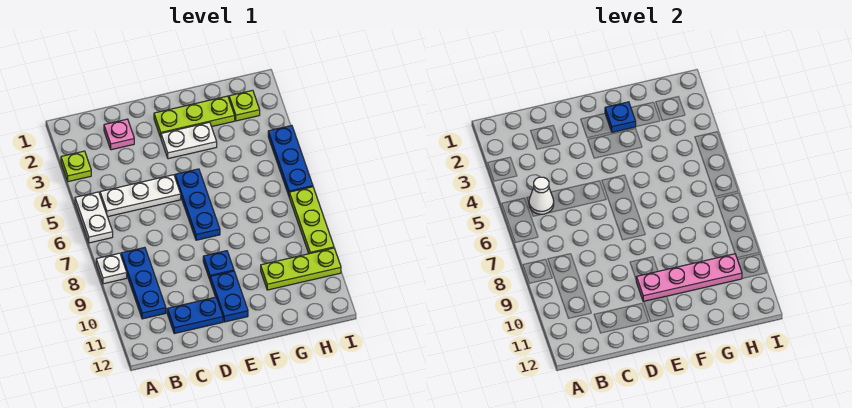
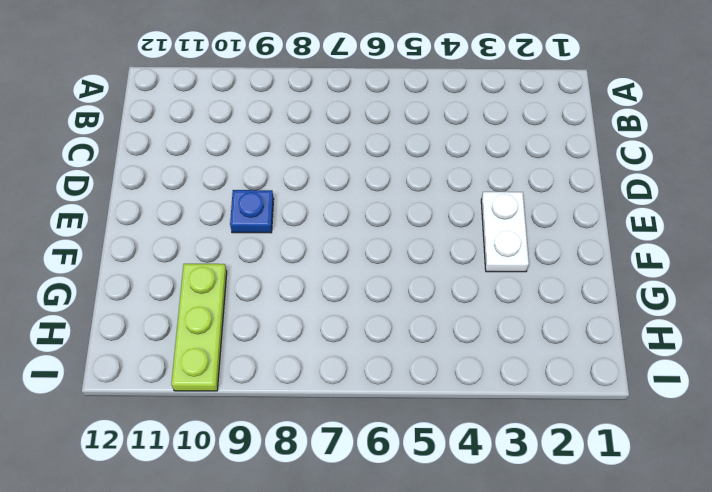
none -> lime 1x1 plate [61,151,91,182]
none -> white 1x2 plate [75,192,113,243]
none -> white 1x1 plate [96,253,127,284]

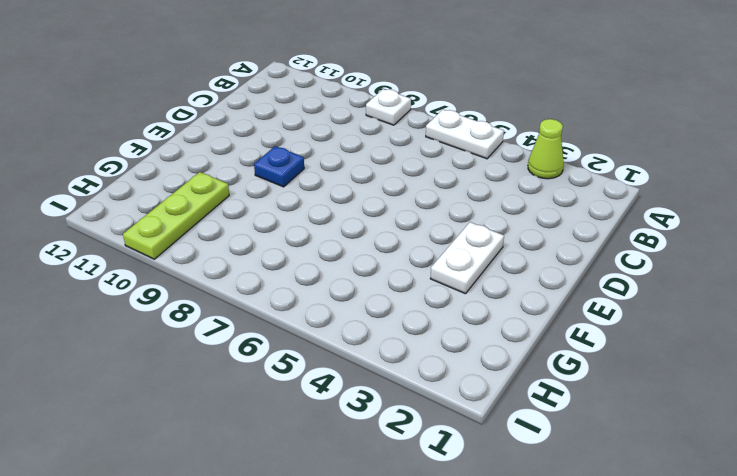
lime 1x1 cone [528,119,564,179] -> lime 1x1 plate [61,151,91,182]
none -> white 1x3 plate [100,175,181,217]
none -> blue 1x3 plate [121,247,166,319]
none -> pink 1x1 plate [104,119,134,150]

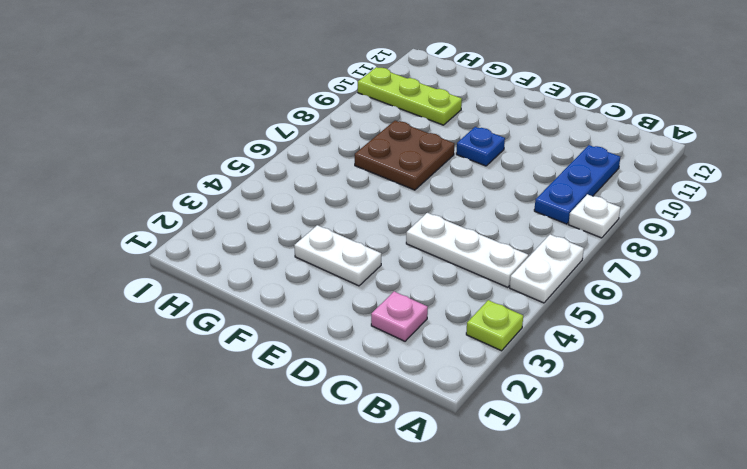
brown 2x2 plate [355,121,454,190] -> none
none -> blue 1x2 plate [167,297,223,333]
none -> lime 1x3 plate [154,96,235,137]
none -> blue 1x3 plate [175,169,220,240]

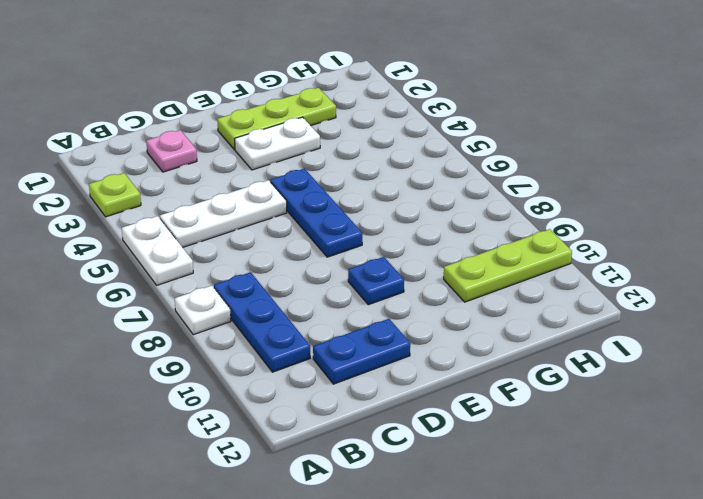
none -> blue 1x2 plate [210,271,248,322]
none -> lime 1x1 plate [229,90,260,121]
none -> blue 1x3 plate [268,126,313,195]

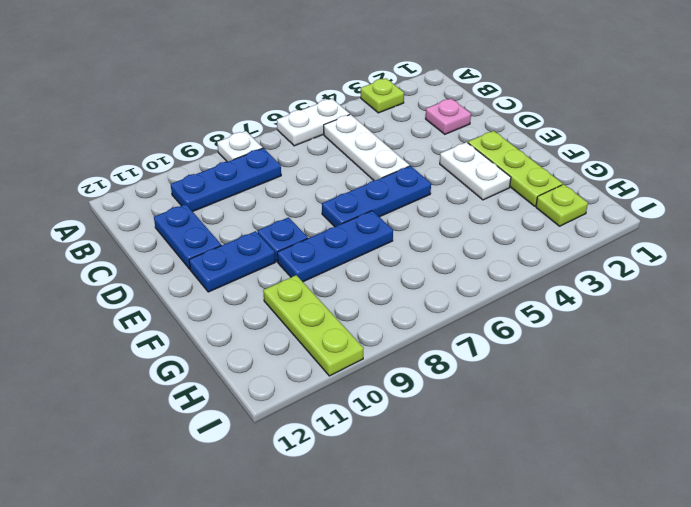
blue 1x3 plate [277,211,393,282] -> blue 1x3 plate moved to [268,126,313,195]
none -> lime 1x3 plate [289,187,334,254]
none -> white 1x1 cone [529,177,554,214]
none -> pink 1x4 plate [636,254,742,302]

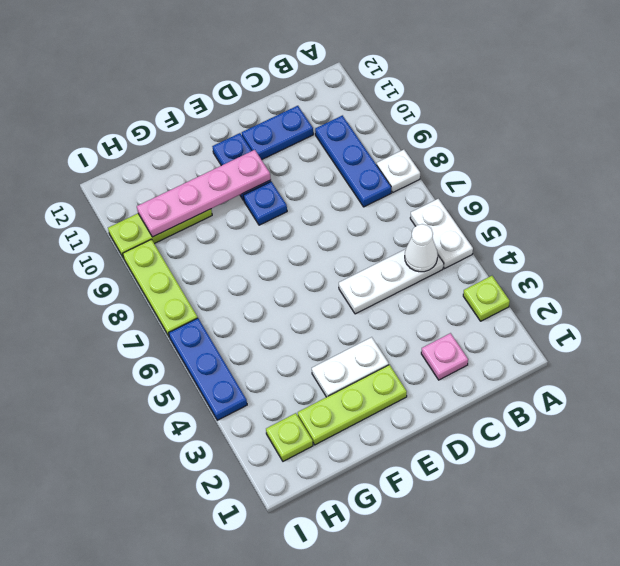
none -> blue 1x3 plate [175,169,220,240]
none -> blue 1x1 plate [605,102,636,132]

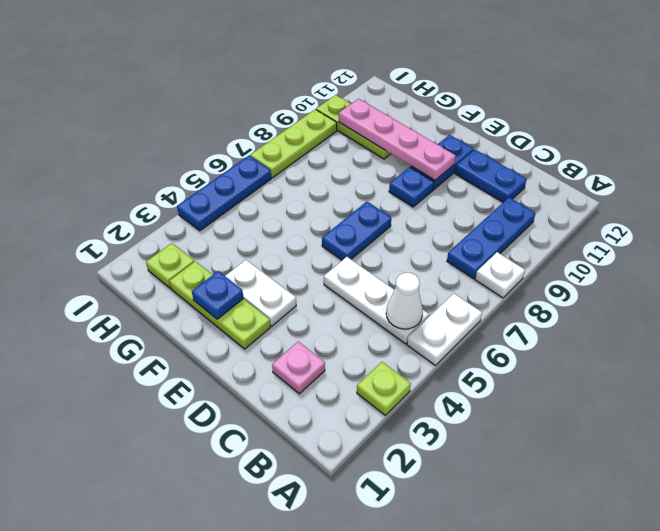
blue 1x2 plate [322,202,391,260] -> blue 1x3 plate [175,169,220,240]

